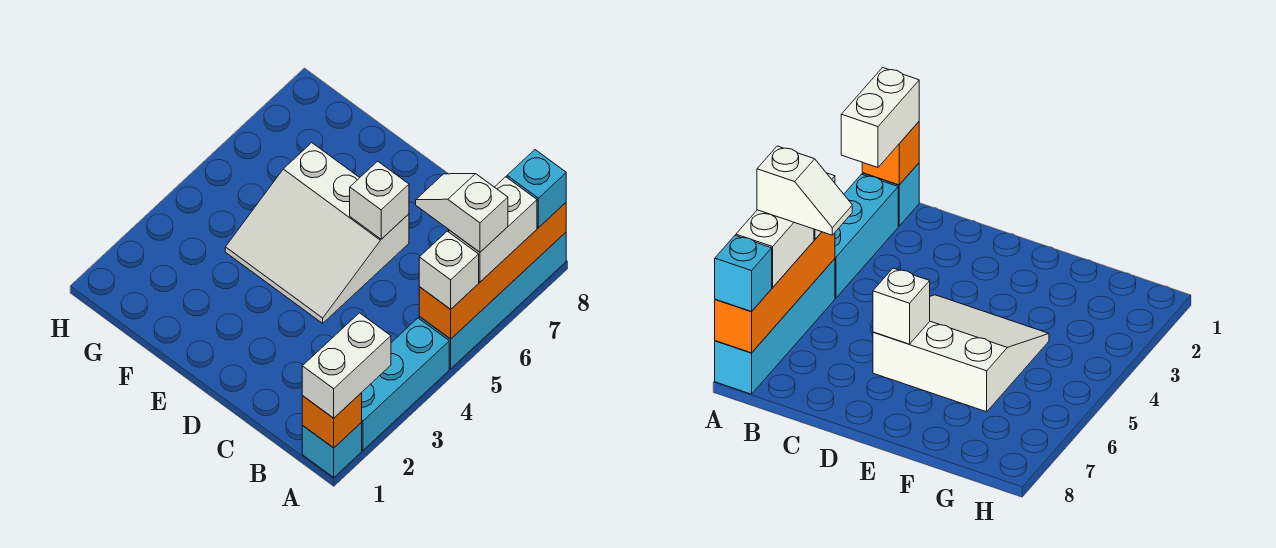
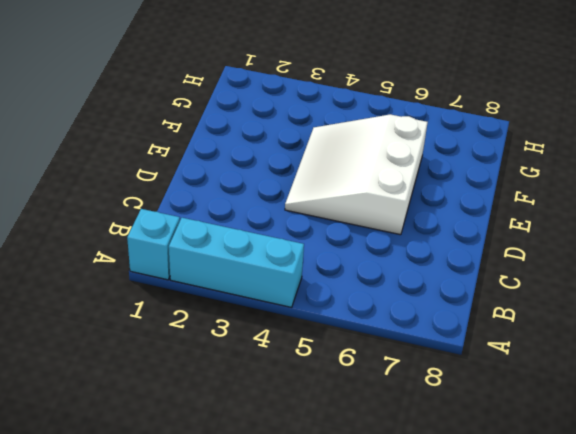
none -> cyan 1x4 brick [419,232,566,369]
none -> orange 1x1 brick [302,393,362,448]
none -> orange 1x4 brick [419,203,566,339]

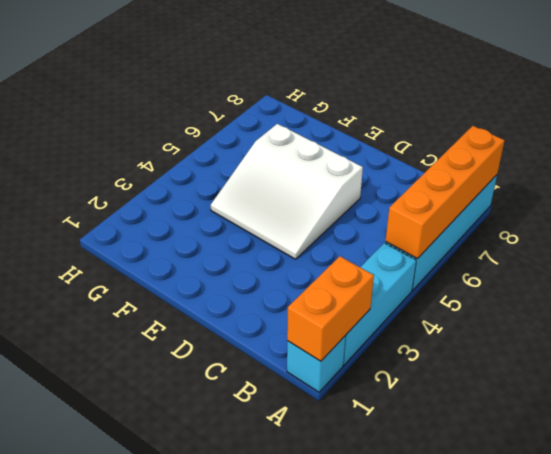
orange 1x2 brick [287,256,374,361] -> orange 1x1 brick [302,393,362,448]
none -> white 1x1 brick [350,161,409,239]
none -> white 1x2 brick [302,313,391,418]
none -> white 1x1 brick [419,231,479,309]

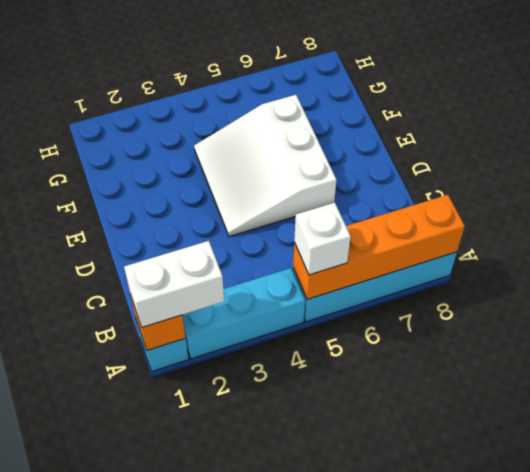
none -> white 1x1 brick [350,161,409,239]
none -> white 1x2 brick [449,177,537,282]
none -> cyan 1x1 brick [507,150,566,228]

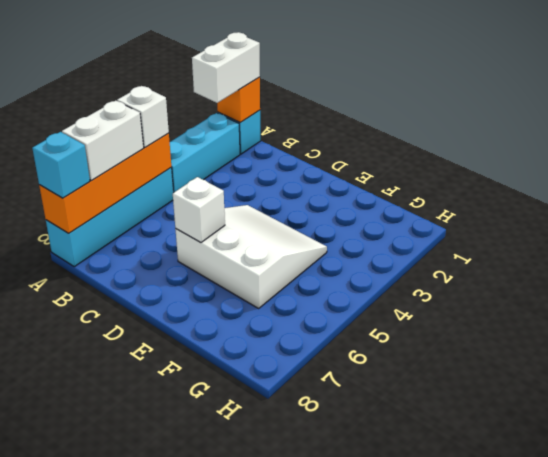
none -> white 1x2 slope [416,174,508,252]

